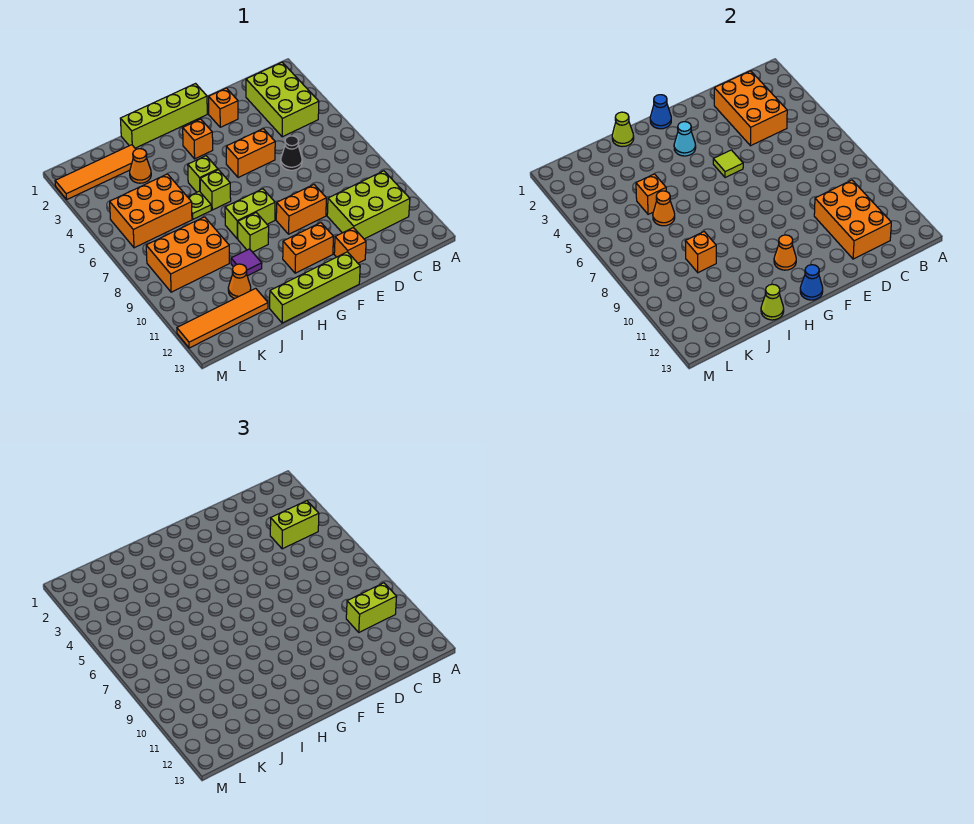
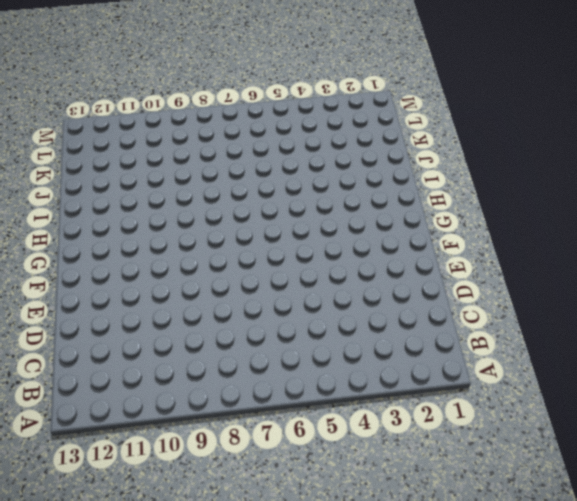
none -> lime 2x3 brick [246,62,319,137]
none -> lime 2x3 brick [327,171,410,239]
none -> black 1x1 cone [281,136,302,170]
none -> orange 1x1 brick [209,88,238,127]

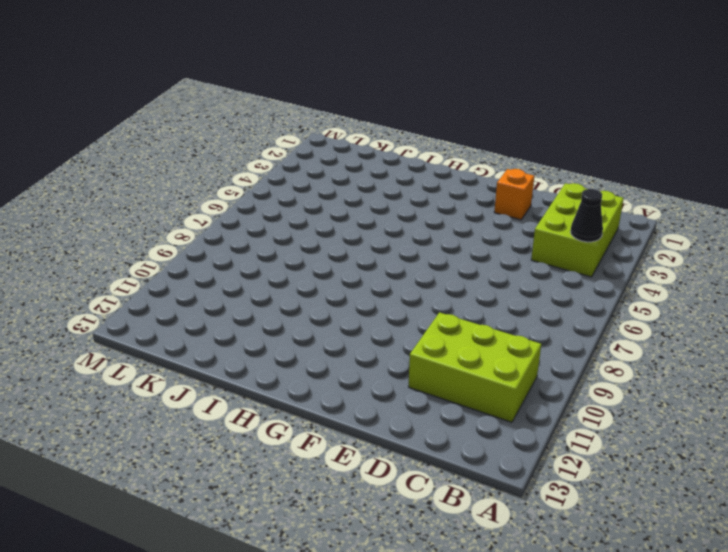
black 1x1 cone [570,189,603,242] -> black 1x1 cone moved to [281,136,302,170]
none -> orange 1x2 brick [226,129,275,178]
none -> orange 1x2 brick [276,185,326,234]
none -> orange 1x1 brick [334,228,366,263]
none -> lime 1x4 brick [120,84,207,148]

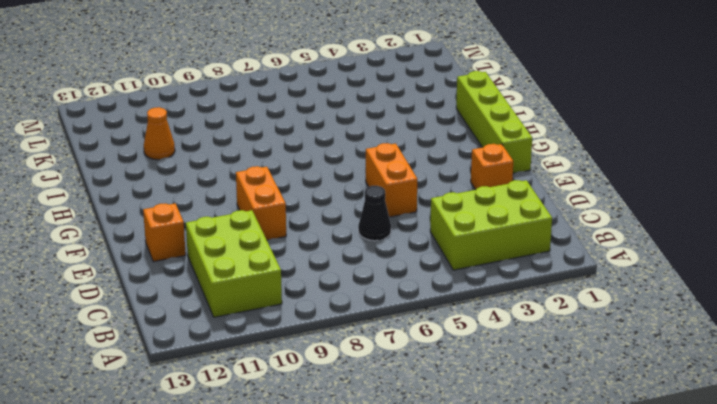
none -> orange 1x2 brick [283,223,333,273]
none -> lime 1x4 brick [270,252,360,323]
none -> orange 1x1 brick [183,119,213,159]
none -> lime 1x2 brick [225,189,275,239]

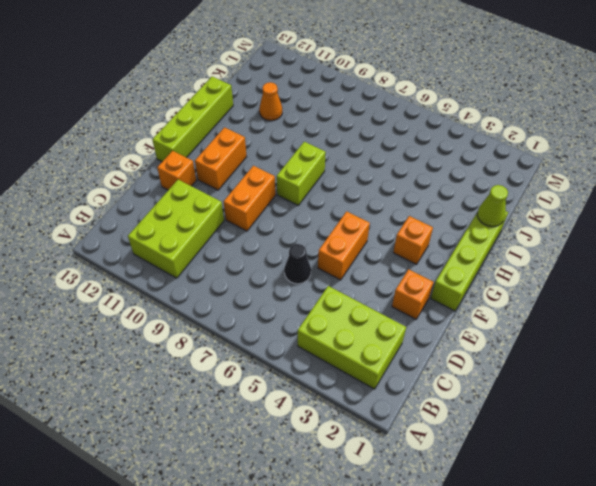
none -> lime 1x1 brick [188,156,218,192]
none -> lime 1x1 brick [200,170,231,210]
none -> lime 1x1 brick [238,213,269,252]
none -> lime 1x1 plate [188,191,211,219]

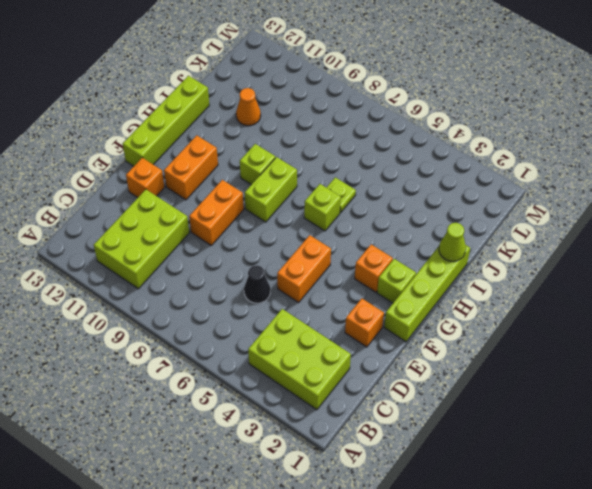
lime 1x1 brick [377,259,416,303] -> lime 1x1 brick moved to [188,156,218,192]
none -> purple 1x1 tile [231,249,262,276]
none -> orange 1x4 tile [55,145,136,199]
none -> orange 1x1 cone [130,149,151,183]
none -> orange 2x3 brick [110,174,192,248]

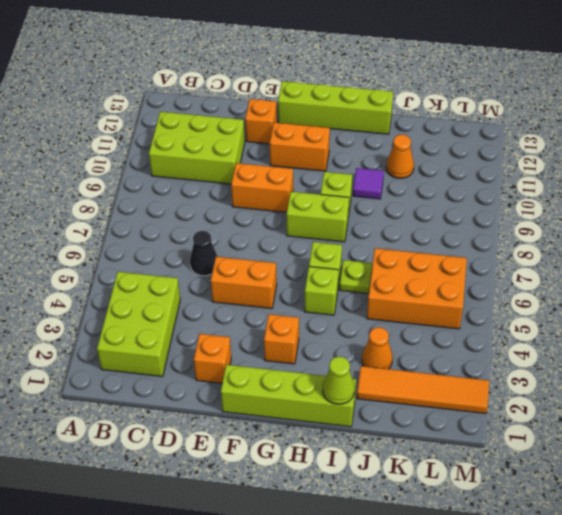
none -> orange 2x3 brick [146,217,229,292]
none -> orange 1x4 tile [177,288,268,348]
none -> orange 2x3 brick [714,71,787,146]
none -> orange 2x3 brick [814,180,891,259]

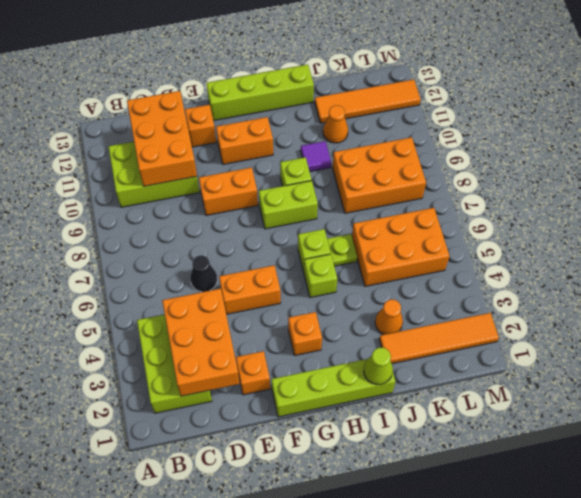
none -> lime 1x1 tile [713,150,743,178]
none -> blue 1x1 cone [650,95,671,129]
none -> cyan 1x1 cone [674,122,696,156]
none -> orange 1x1 cone [774,235,796,270]

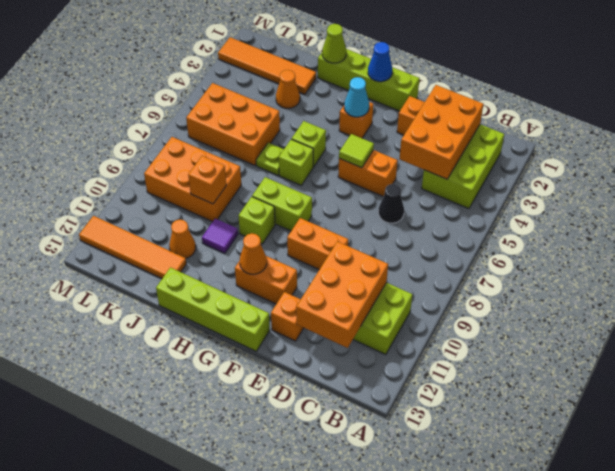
none -> blue 1x1 cone [800,265,823,300]
none -> lime 1x1 cone [761,284,784,320]
none -> orange 1x1 brick [636,174,666,214]
none -> orange 1x1 cone [653,191,675,226]

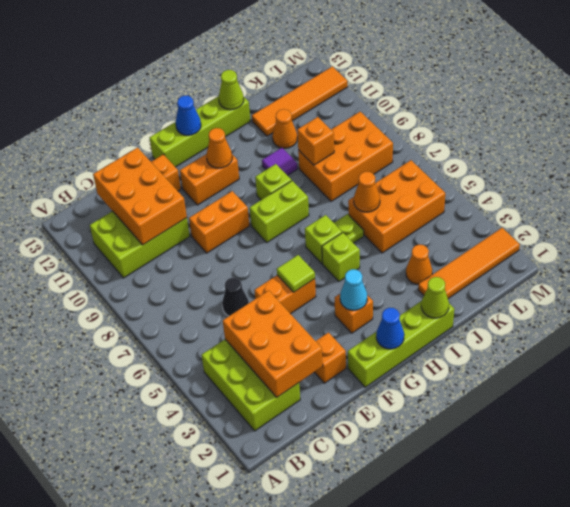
none -> orange 1x1 brick [636,174,666,214]
none -> lime 1x2 brick [270,501,319,549]
none -> lime 1x2 brick [346,583,397,632]

